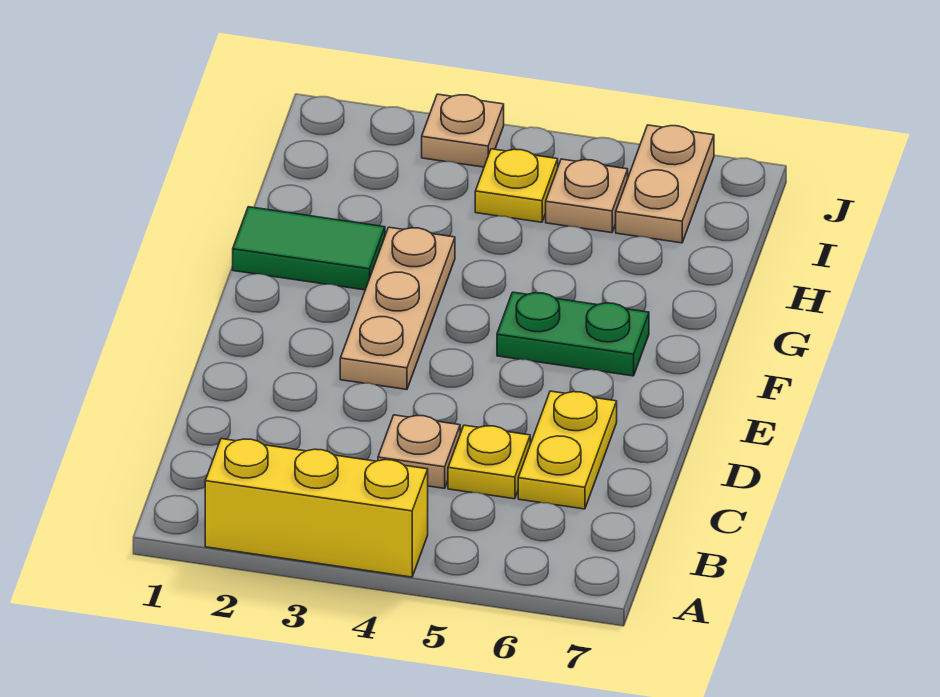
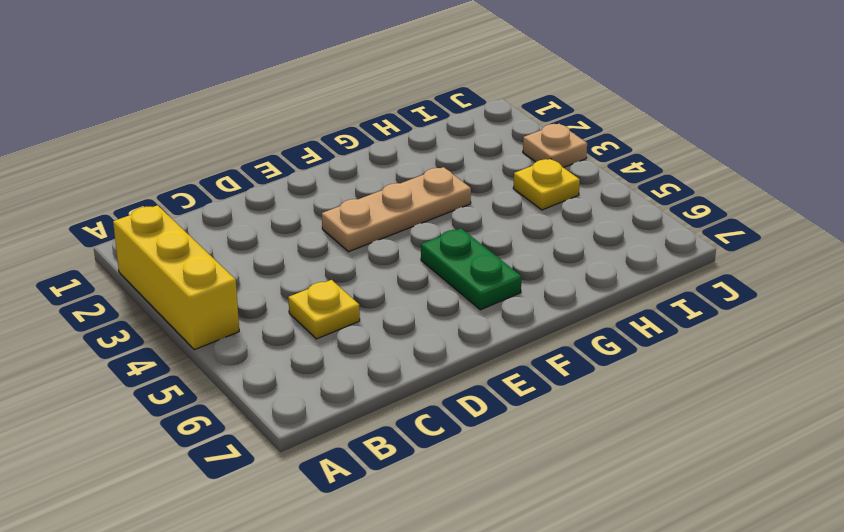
none -> tan 1x1 plate [378,415,460,488]
none -> yellow 1x2 plate [518,391,617,509]

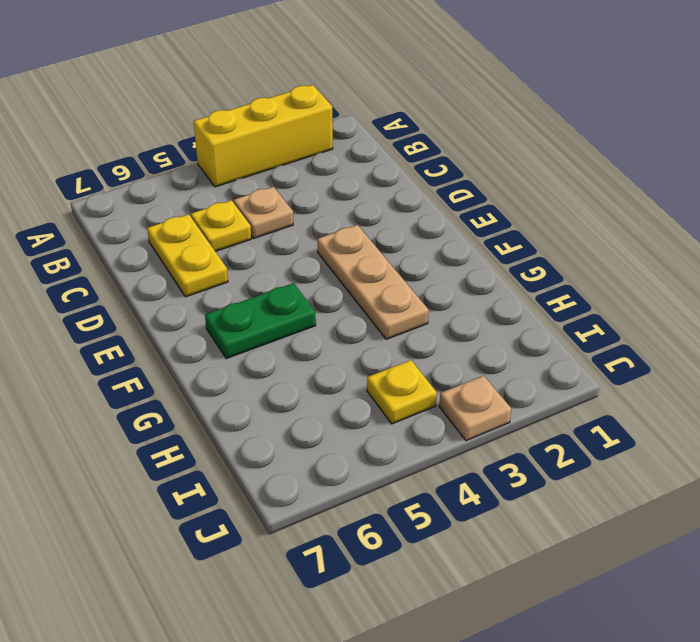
none -> green 1x2 tile [233,207,385,290]
none -> tan 1x1 plate [546,159,628,233]

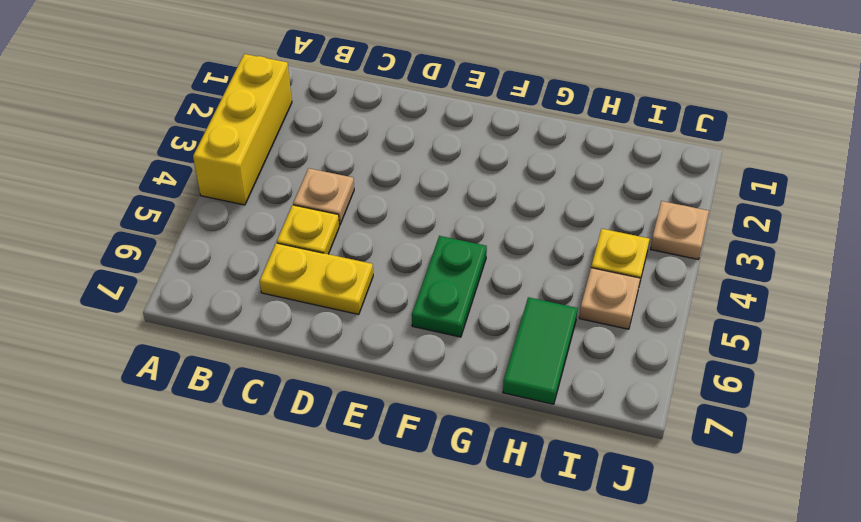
green 1x2 tile [503,297,578,404] -> green 1x2 tile moved to [233,207,385,290]
none -> tan 1x3 plate [340,227,455,389]
none -> tan 1x2 plate [616,125,714,243]

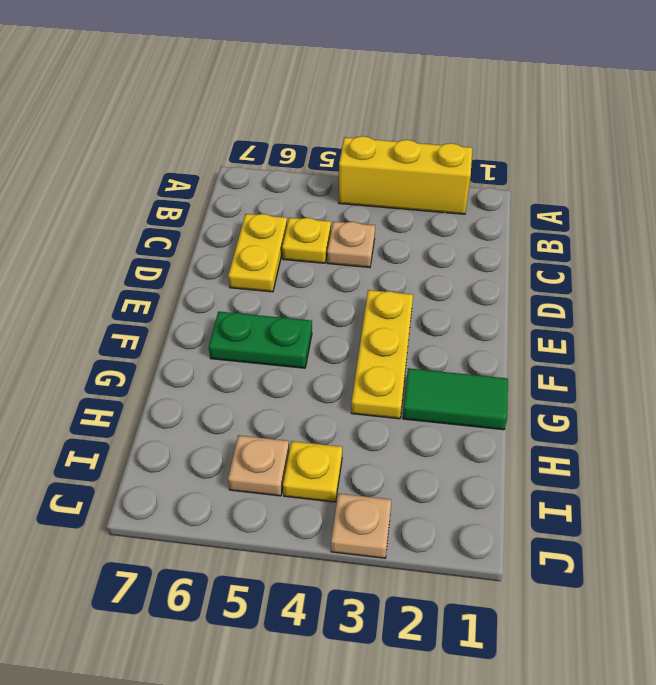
yellow 1x3 plate [351,290,413,419] -> tan 1x3 plate [340,227,455,389]
none -> tan 1x2 plate [616,125,714,243]

